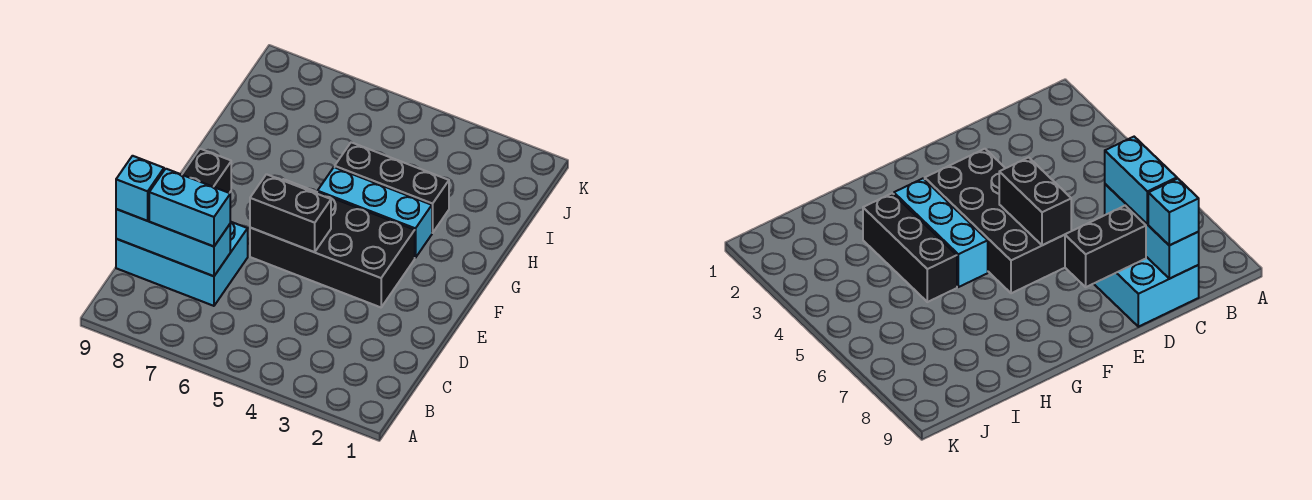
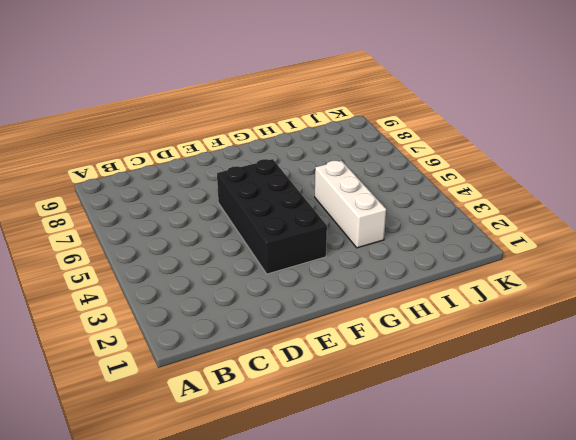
white 1x3 brick [315,161,386,248] -> black 1x3 brick [335,142,449,233]
none -> cyan 2x3 brick [116,222,248,306]
none -> cyan 1x3 brick [317,167,432,258]

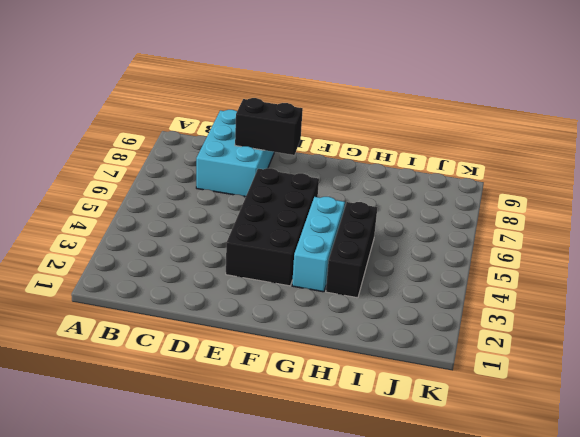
none -> cyan 1x3 brick [116,209,230,276]
none -> black 1x2 brick [250,174,331,252]

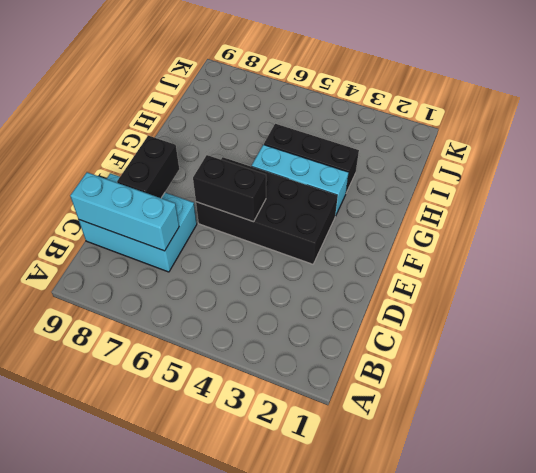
none -> cyan 1x2 brick [149,169,230,246]
none -> cyan 1x1 brick [116,156,164,221]

